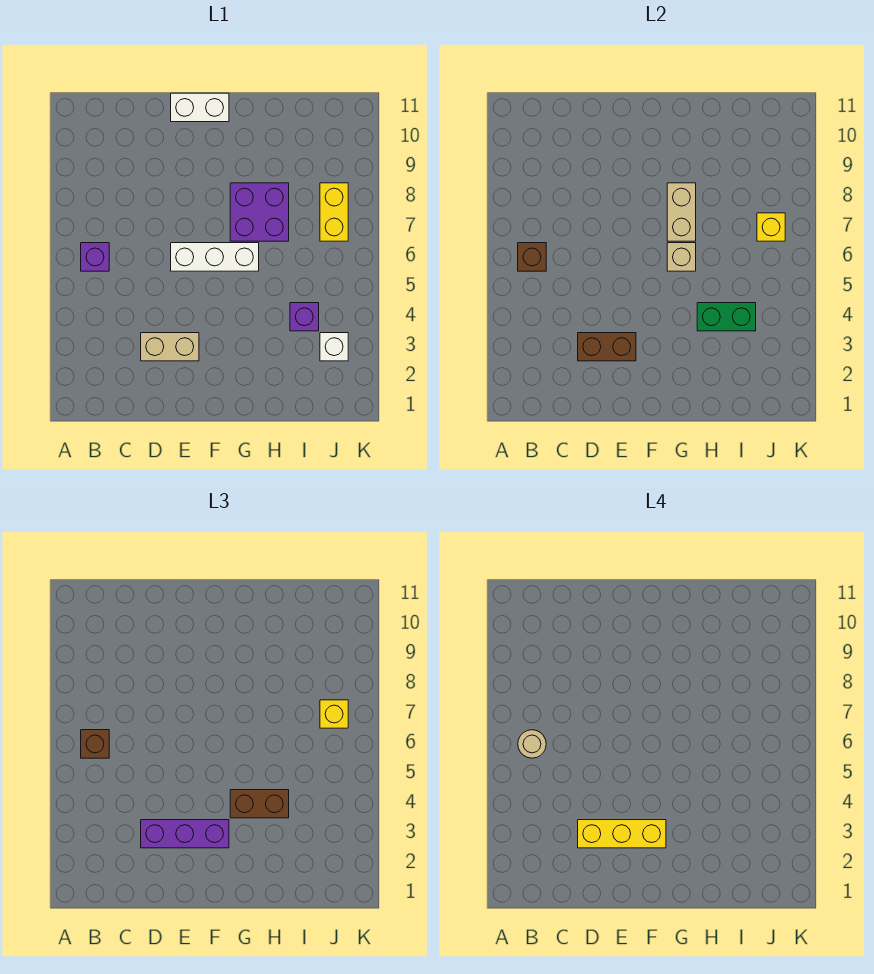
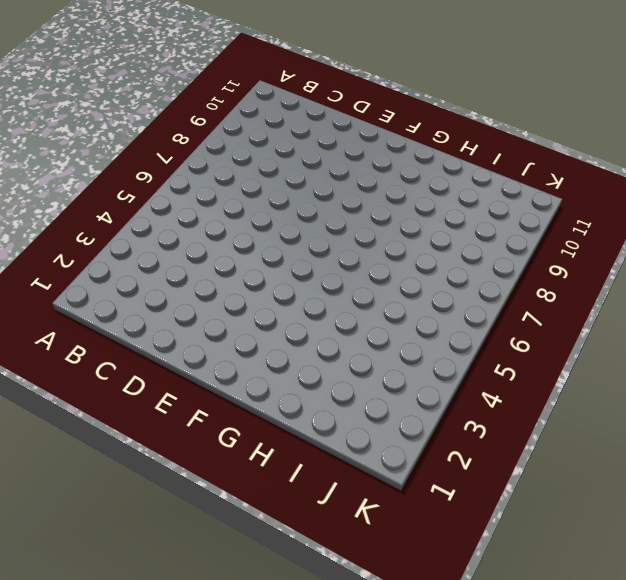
none -> purple 1x1 brick [81,243,109,271]
none -> tan 1x2 brick [141,333,199,361]
none -> white 1x3 brick [171,243,259,271]

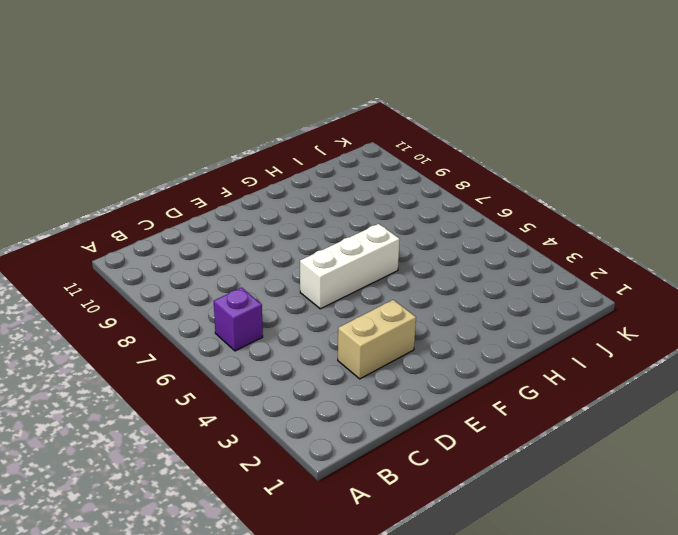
none -> white 1x2 brick [171,93,229,122]
none -> purple 2x2 brick [230,183,289,241]
none -> purple 1x1 brick [290,303,319,331]

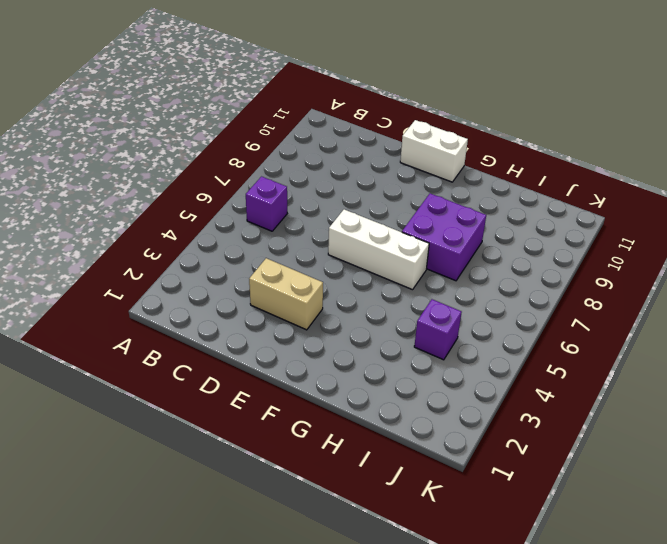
none -> white 1x1 brick [320,333,348,361]
none -> yellow 1x2 brick [320,183,348,241]
none -> brown 1x1 brick [518,243,546,271]

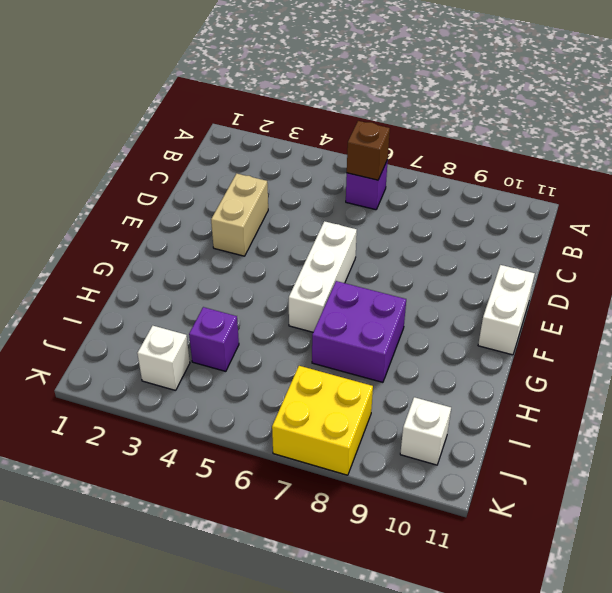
yellow 2x2 brick [272,366,373,475] -> yellow 1x2 brick [320,183,348,241]
white 1x1 brick [400,397,451,465] -> none
none -> brown 1x2 brick [578,333,636,361]
none -> tan 1x1 brick [667,243,696,271]
none -> tan 1x2 brick [667,183,696,241]

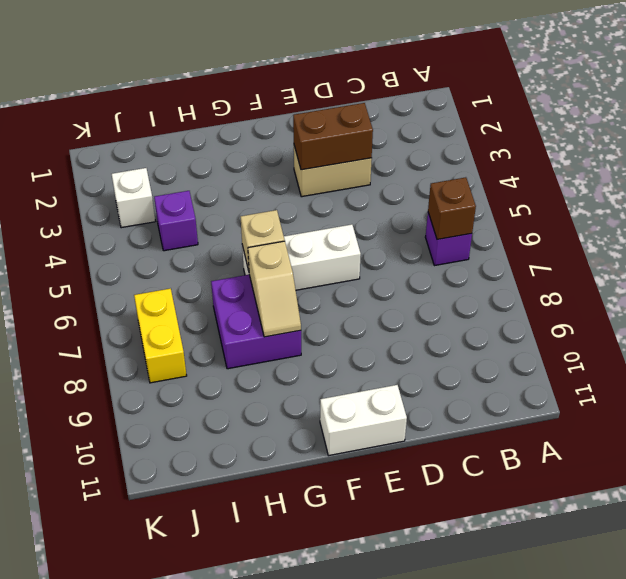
tan 1x2 slope [248,241,301,337] -> tan 1x2 brick [667,183,696,241]
none -> green 1x2 brick [697,303,756,331]
none -> yellow 1x1 brick [757,213,785,241]
none -> brown 1x1 brick [81,730,109,758]

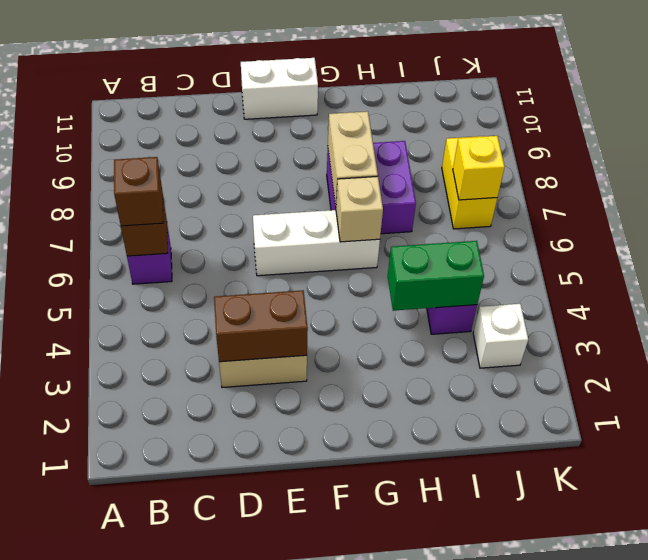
none -> purple 1x3 brick [141,820,229,848]
none -> brown 1x2 brick [230,790,289,818]
none -> yellow 1x1 brick [320,700,348,728]

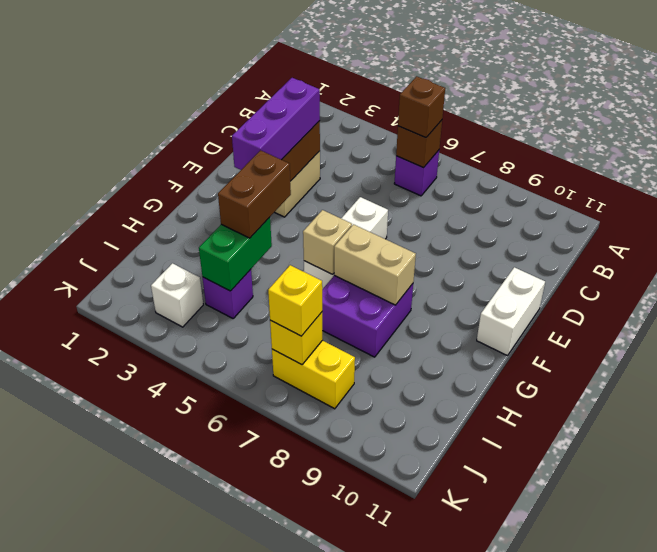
none -> tan 1x1 round brick [518,730,546,758]
none -> yellow 1x3 brick [578,820,666,848]

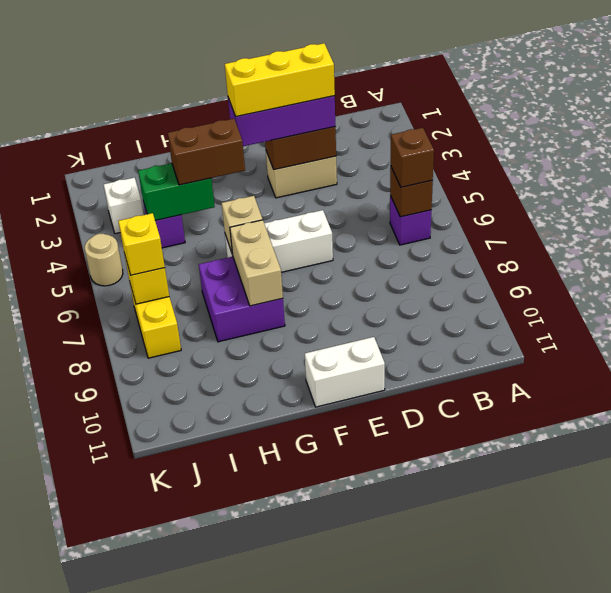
tan 1x1 round brick [85,234,123,286] -> tan 1x1 round brick moved to [518,730,546,758]

